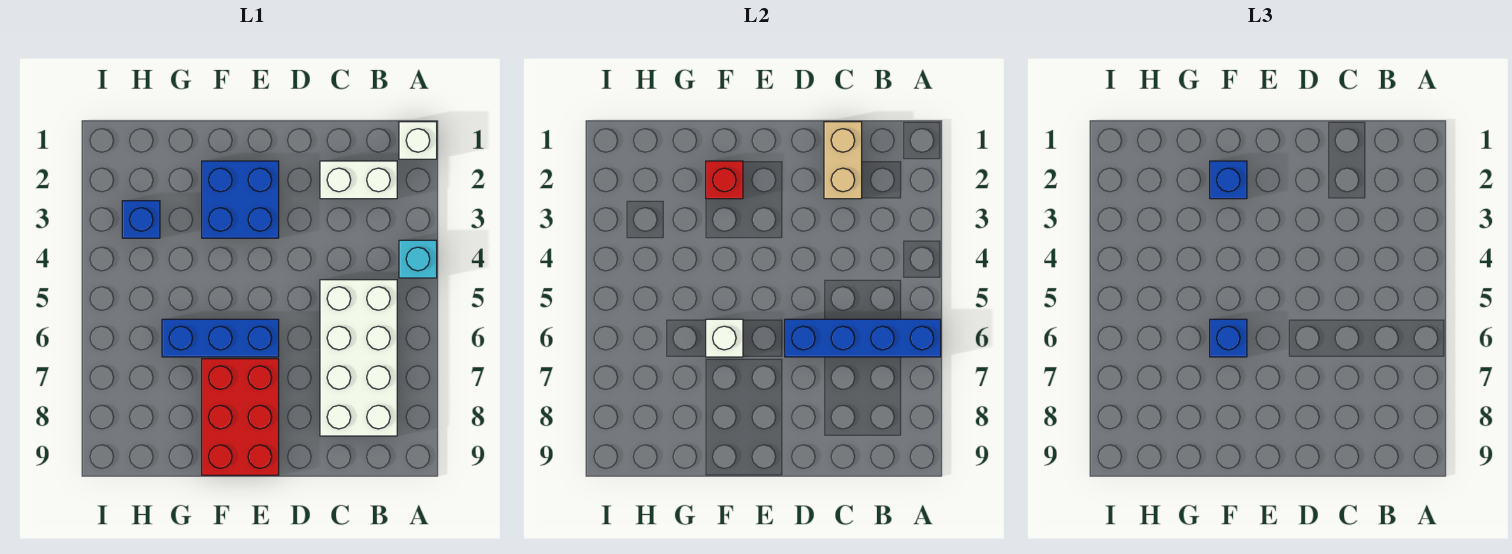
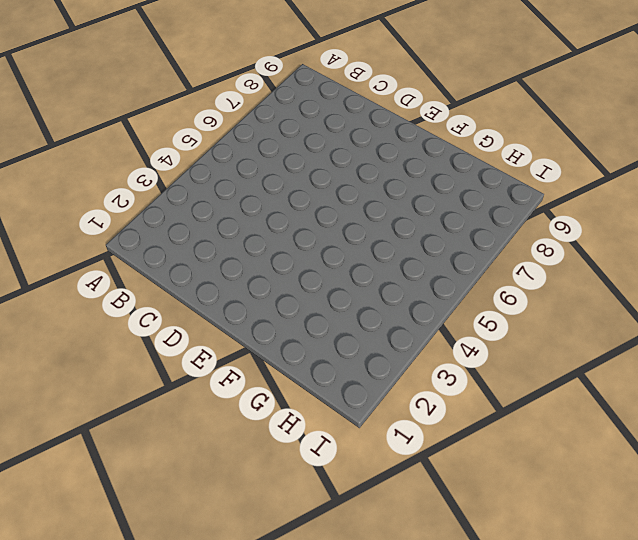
none -> white 1x1 brick [399,122,437,159]
none -> cyan 1x1 brick [399,240,437,278]
none -> white 1x2 brick [320,161,397,199]

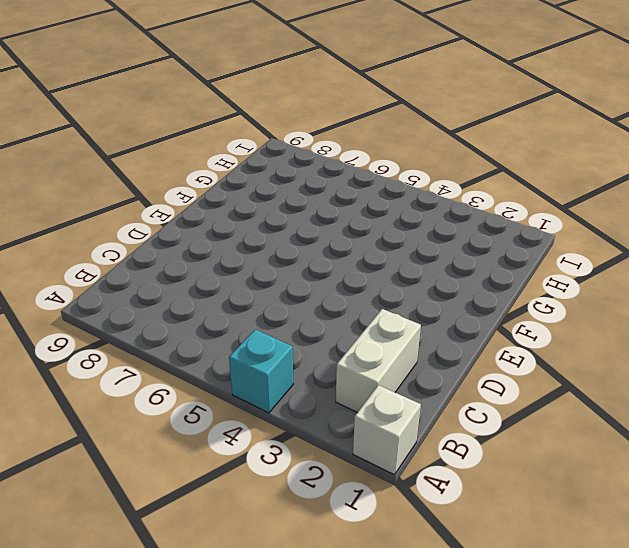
none -> white 2x4 brick [320,280,397,436]
none -> blue 2x2 brick [202,161,279,238]
none -> blue 1x3 brick [162,319,279,357]

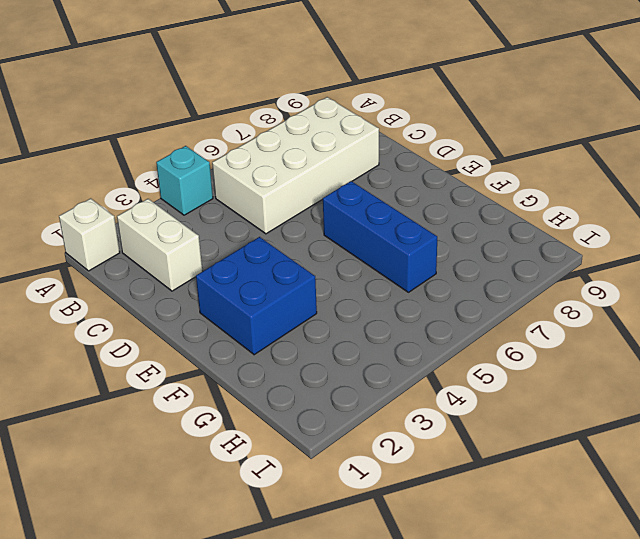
none -> red 2x3 brick [202,359,279,475]
none -> blue 1x1 brick [122,201,160,238]
none -> blue 1x4 brick [785,319,941,357]

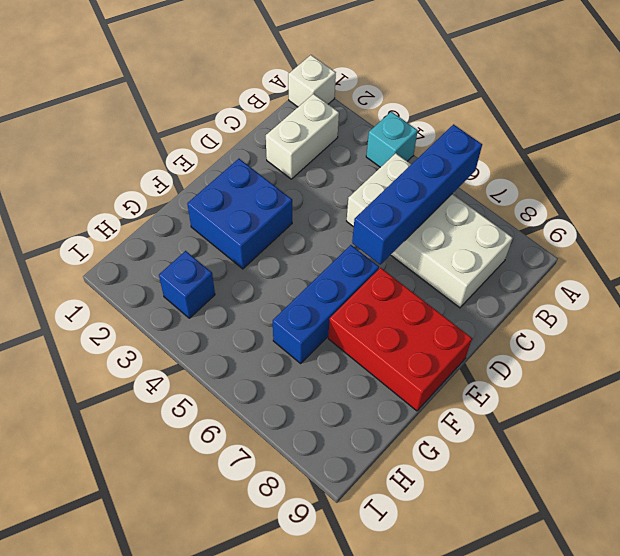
none -> tan 1x2 brick [824,122,862,199]
none -> red 1x1 brick [706,161,743,199]
none -> white 1x1 brick [706,319,743,357]

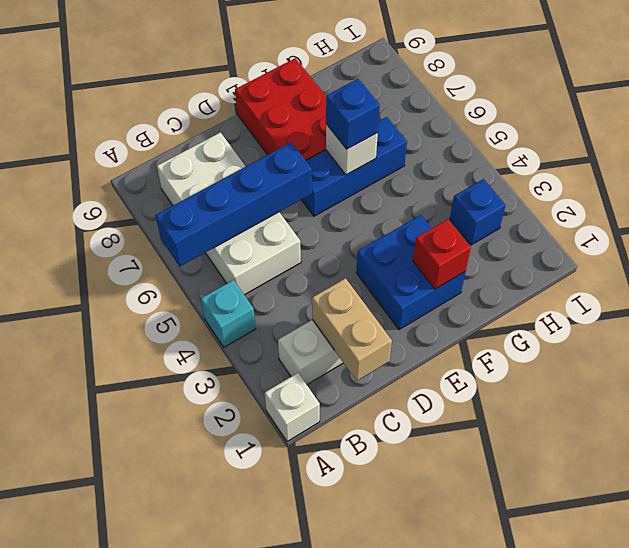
none -> blue 1x1 brick [1210,161,1247,199]

